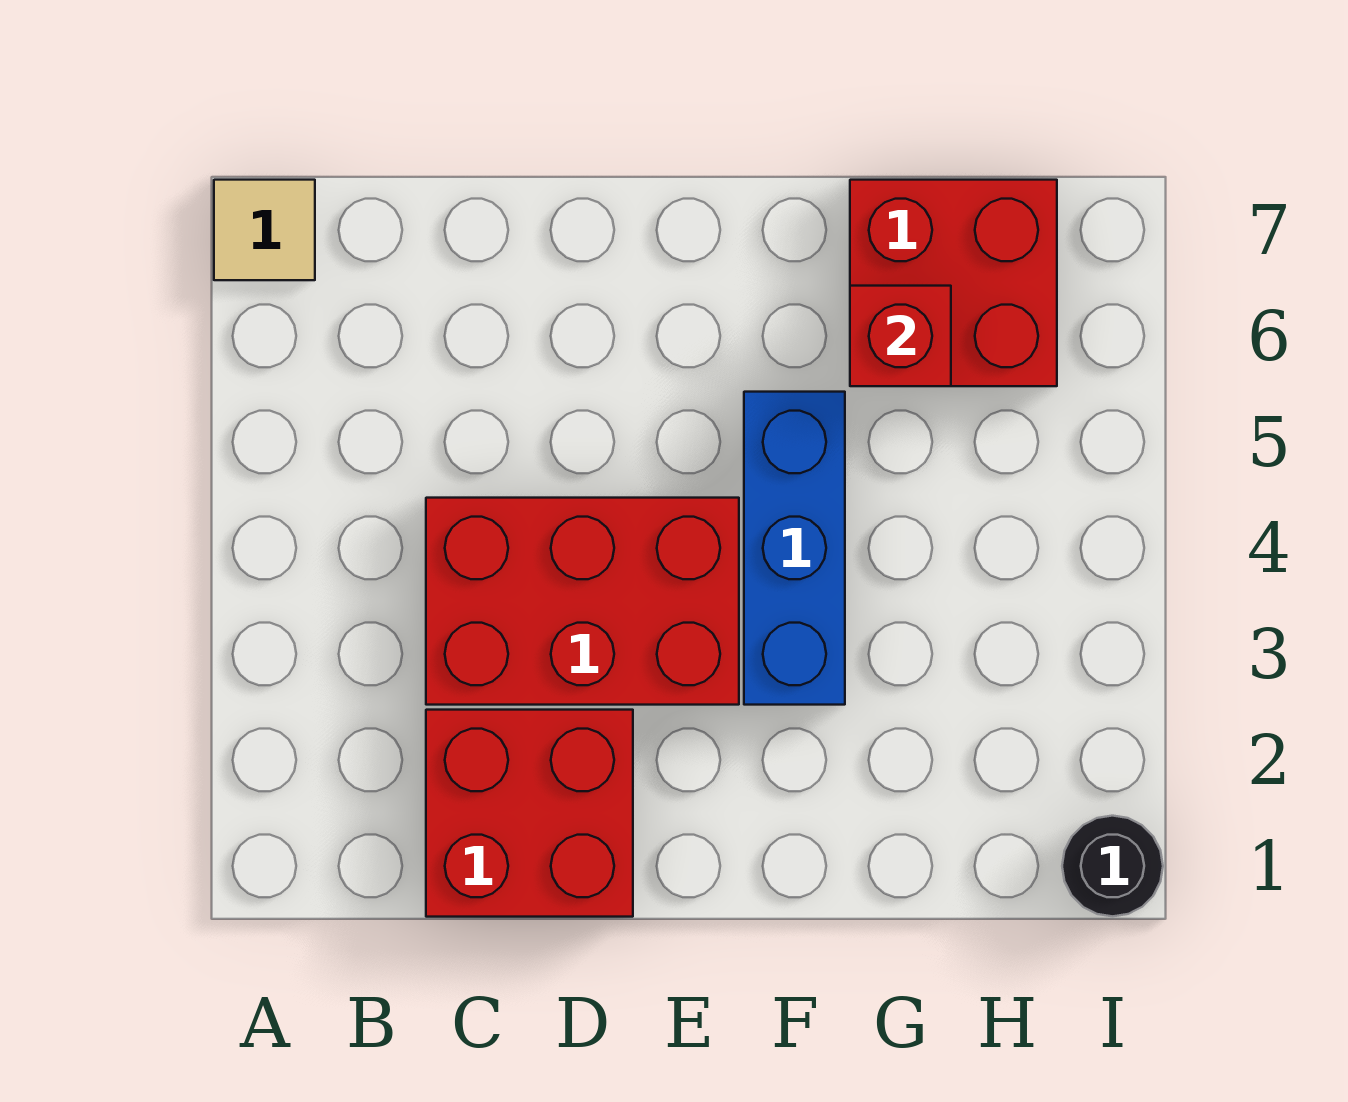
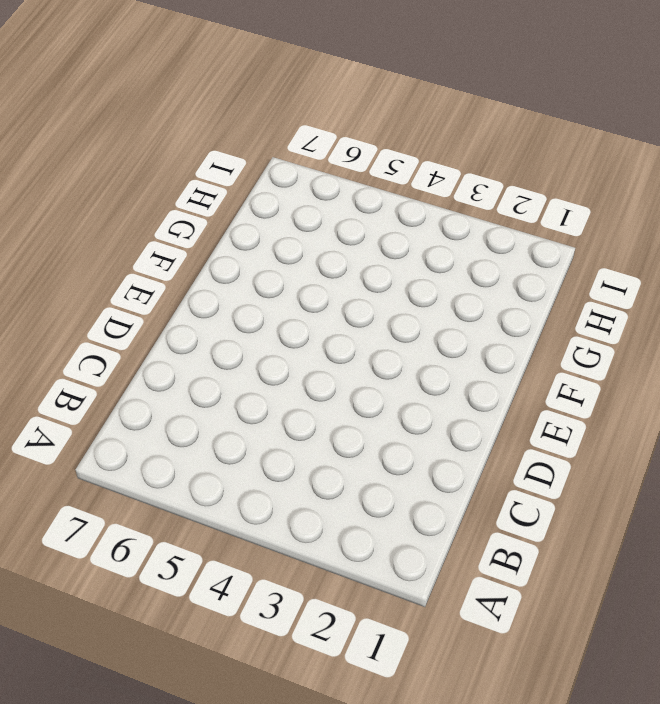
none -> tan 1x1 tile [214,180,315,280]
none -> red 2x2 brick [426,710,633,917]

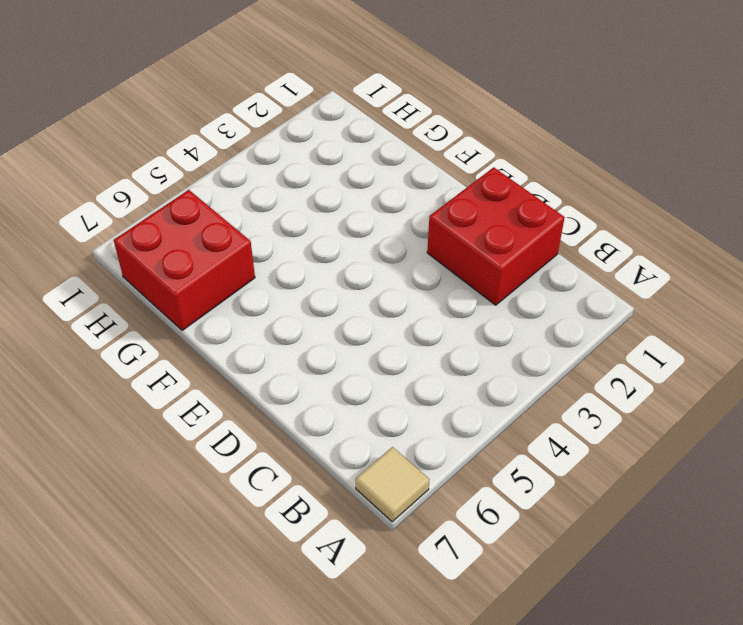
none -> red 2x3 brick [426,498,739,705]
none -> blue 1x3 brick [744,392,845,705]

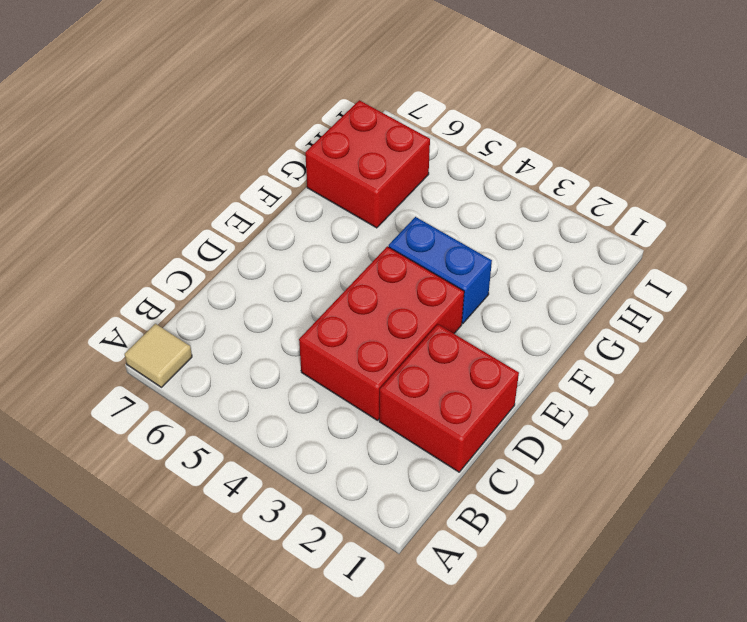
blue 1x2 brick [389,217,492,324] -> blue 1x3 brick [744,392,845,705]
none -> black 1x1 round brick [1062,816,1163,916]
none -> red 1x1 brick [850,286,951,386]

